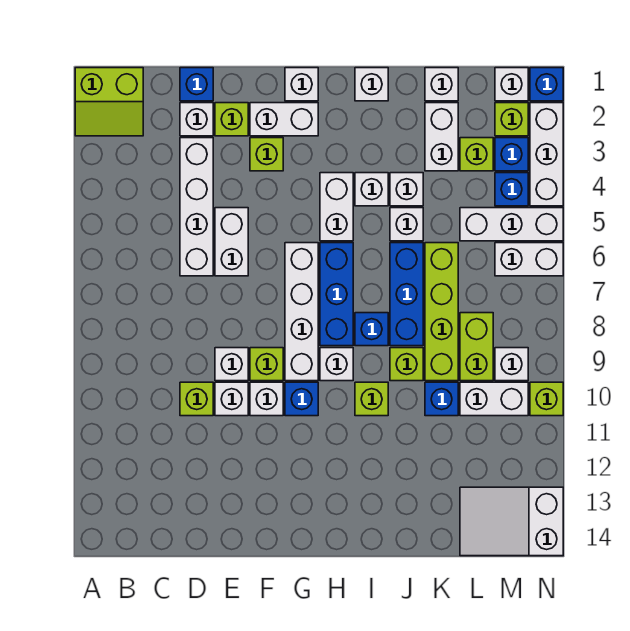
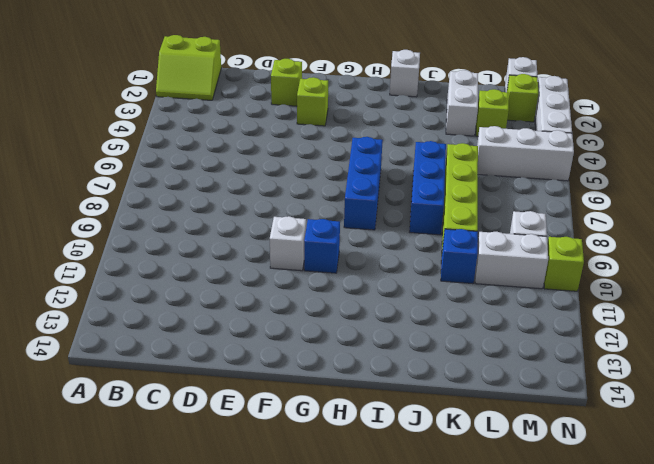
none -> blue 1x1 brick [180,68,213,101]
none -> white 1x1 brick [180,103,213,136]
none -> white 1x4 brick [180,138,213,276]
none -> lime 1x1 brick [180,382,213,416]

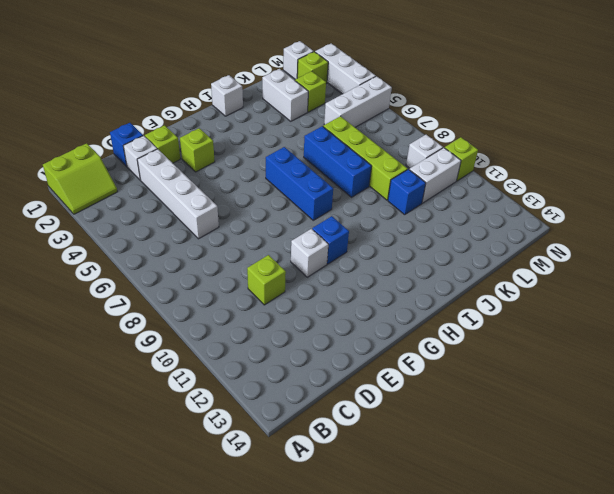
none -> white 1x2 brick [215,208,248,276]
none -> white 1x1 brick [215,348,248,381]
none -> white 1x1 brick [215,382,248,416]
none -> white 1x2 brick [250,103,318,136]

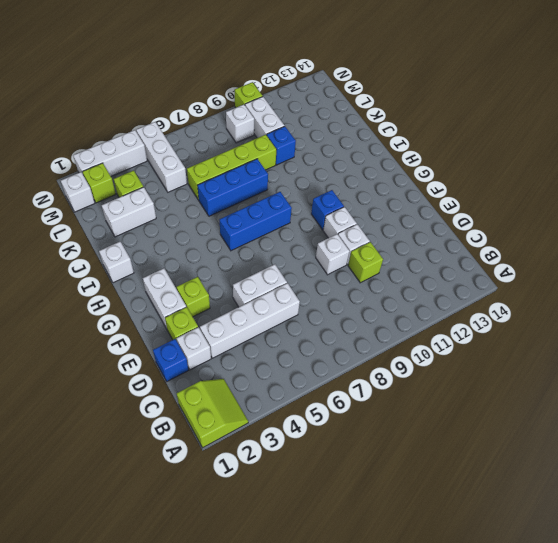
none -> lime 1x1 brick [250,348,283,381]
none -> white 1x1 brick [285,68,318,101]
none -> white 1x4 brick [285,243,318,381]
none -> white 1x2 brick [320,173,353,241]

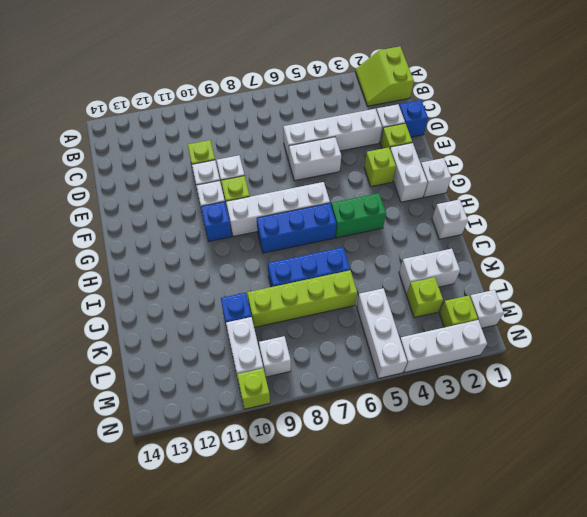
green 1x2 brick [331,193,386,238] -> white 1x2 brick [320,173,353,241]
none -> white 1x1 brick [320,348,353,381]
none -> white 1x1 brick [355,173,388,206]
none -> blue 1x1 brick [355,313,388,346]
none -> lime 1x1 brick [355,382,388,416]

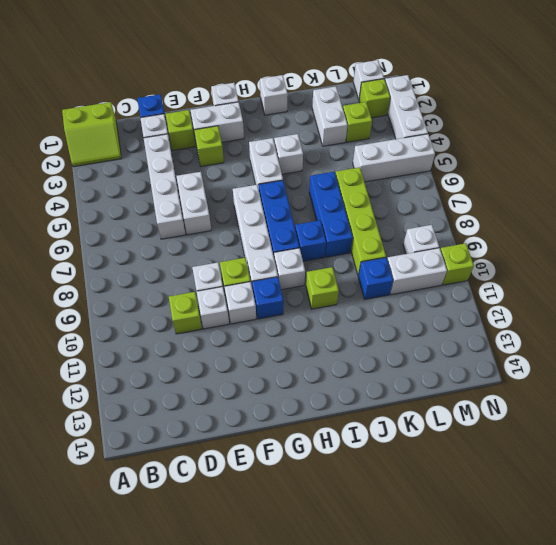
none -> white 1x1 brick [390,173,423,206]
none -> white 1x1 brick [390,208,423,241]
none -> lime 1x1 brick [390,348,423,381]
none -> white 1x1 brick [425,68,458,101]

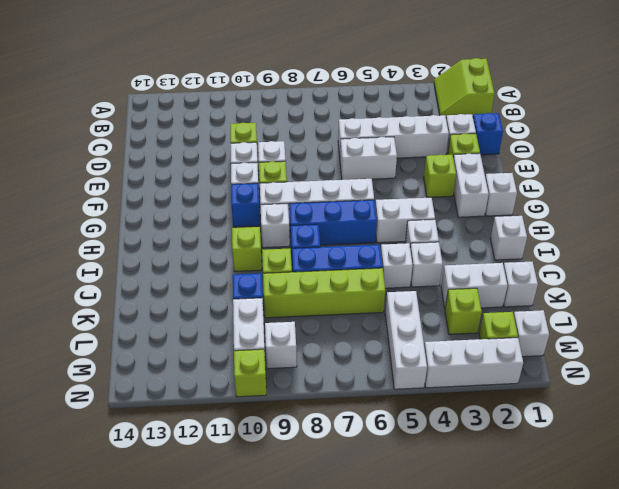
none -> lime 1x2 brick [460,313,493,381]
none -> white 2x3 slope [460,487,563,556]
none -> blue 1x1 brick [495,138,528,171]
none -> blue 1x1 brick [495,173,528,206]

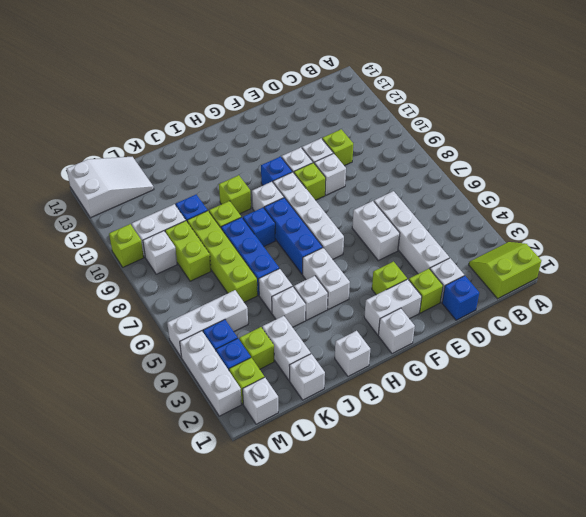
none -> white 1x2 brick [495,243,563,276]
none -> blue 1x1 brick [530,68,563,101]

